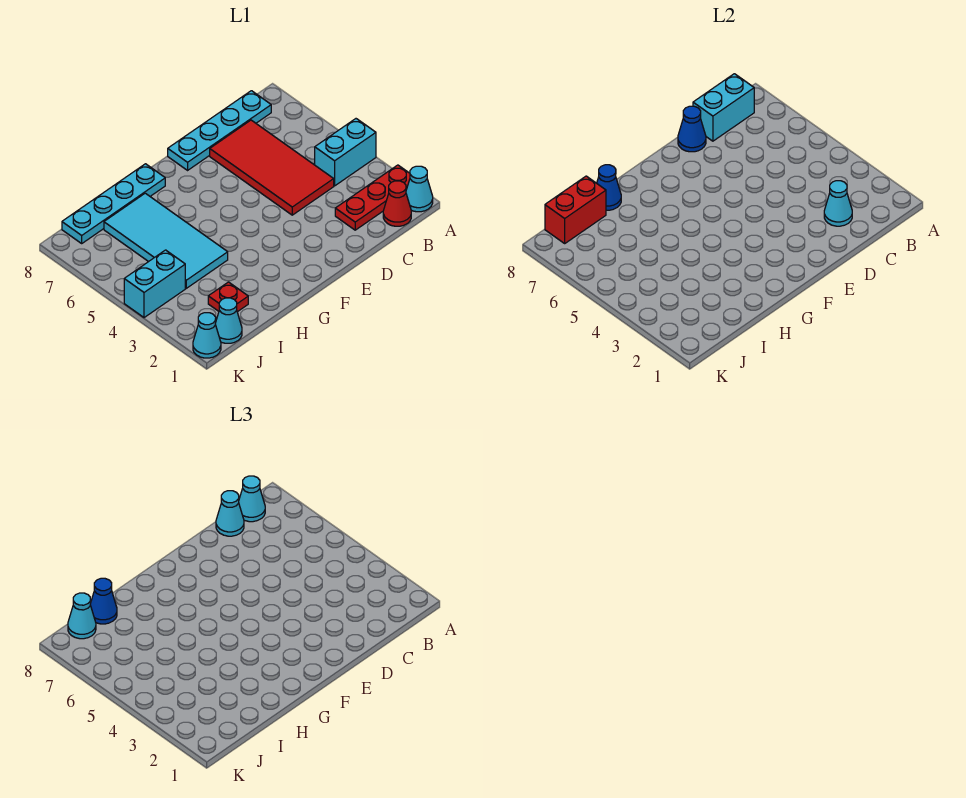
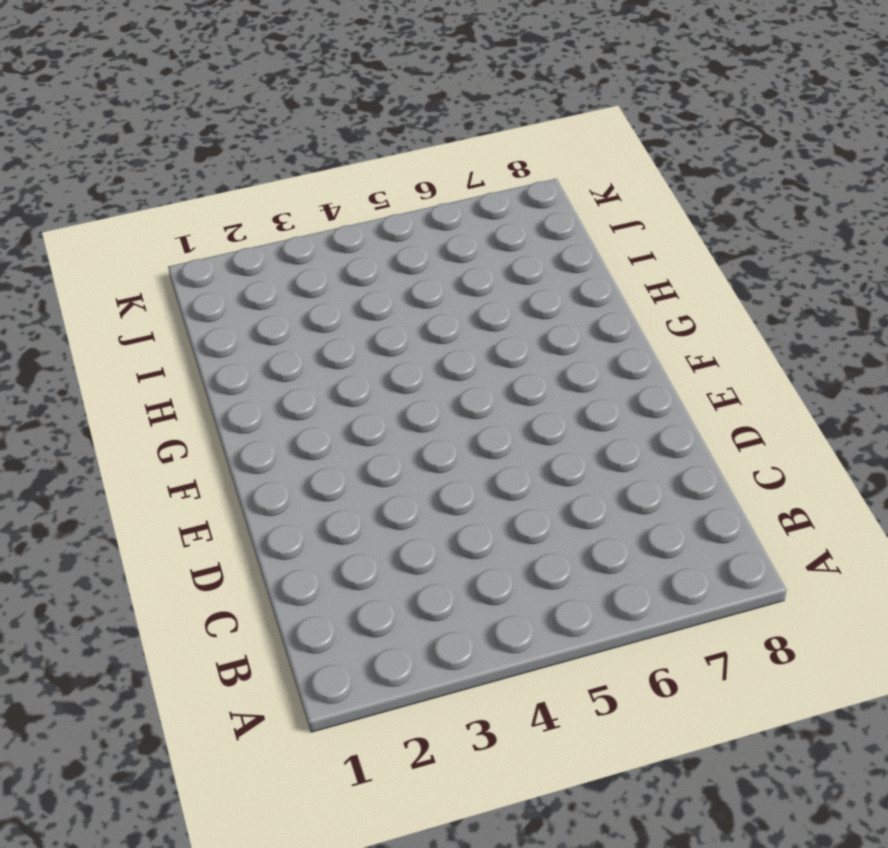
none -> cyan 1x1 cone [406,166,433,212]
none -> red 1x3 plate [335,165,410,230]
none -> cyan 1x2 brick [315,119,376,186]

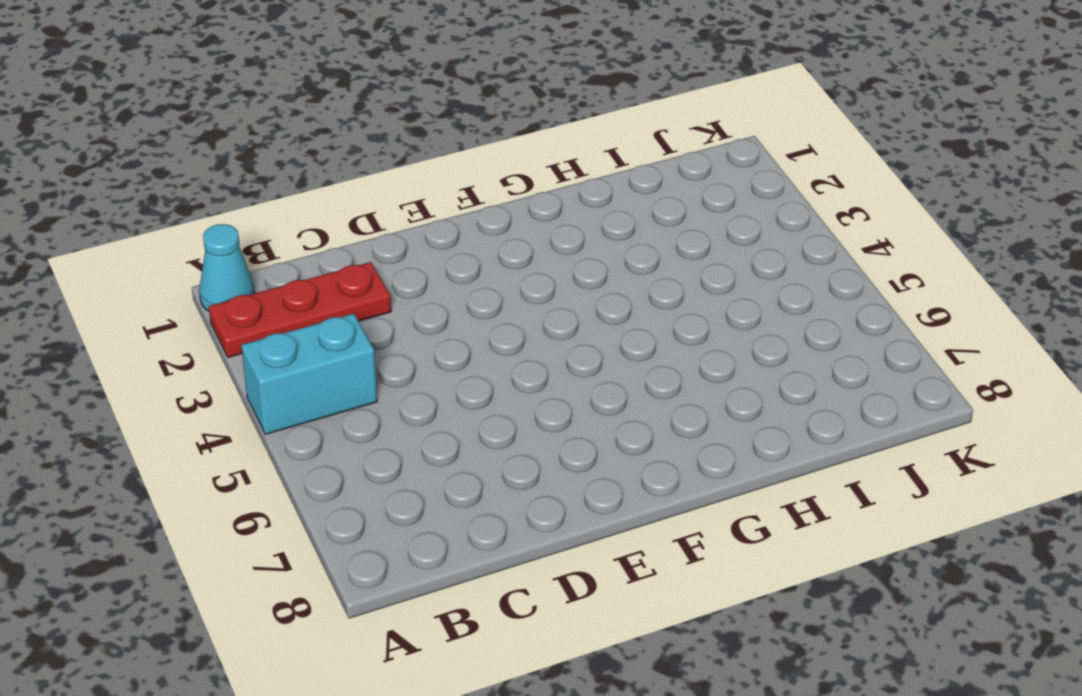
none -> red 1x1 cone [383,181,411,226]
none -> cyan 1x4 plate [168,91,271,170]
none -> red 2x4 tile [210,120,334,215]

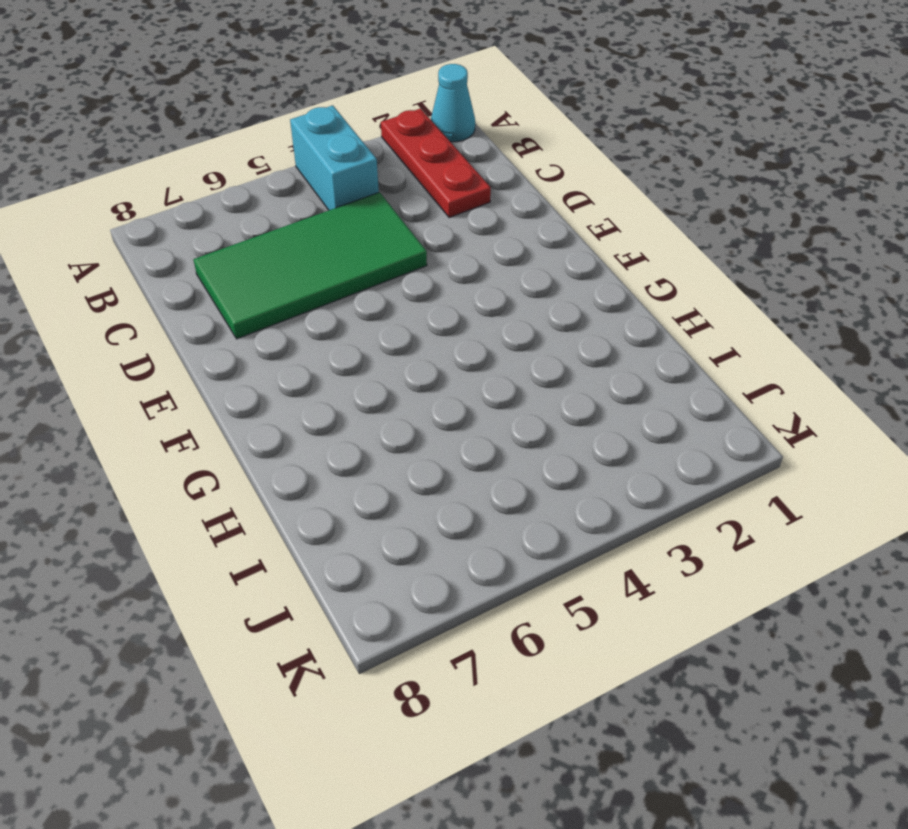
green 2x4 tile [193,192,427,339] -> red 2x4 tile [210,120,334,215]
none -> red 1x1 cone [383,181,411,226]
none -> cyan 1x4 plate [168,91,271,170]
none -> cyan 1x4 plate [62,164,165,243]

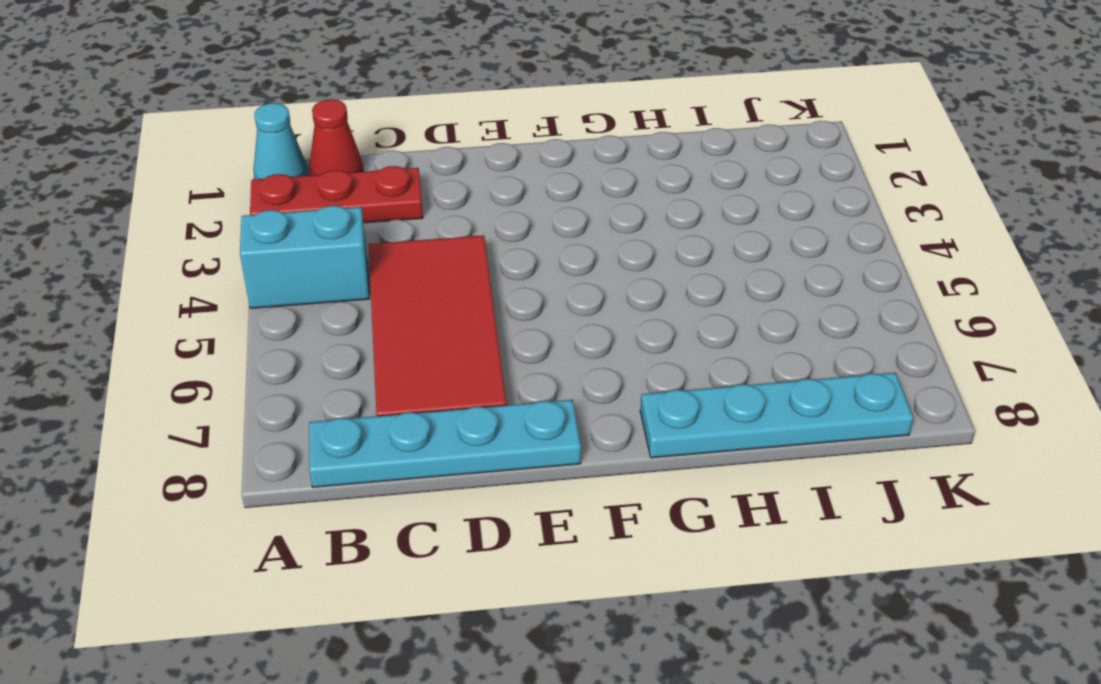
none -> cyan 2x4 tile [104,193,228,288]
none -> red 1x1 plate [208,282,248,312]
none -> cyan 1x1 cone [215,298,242,343]

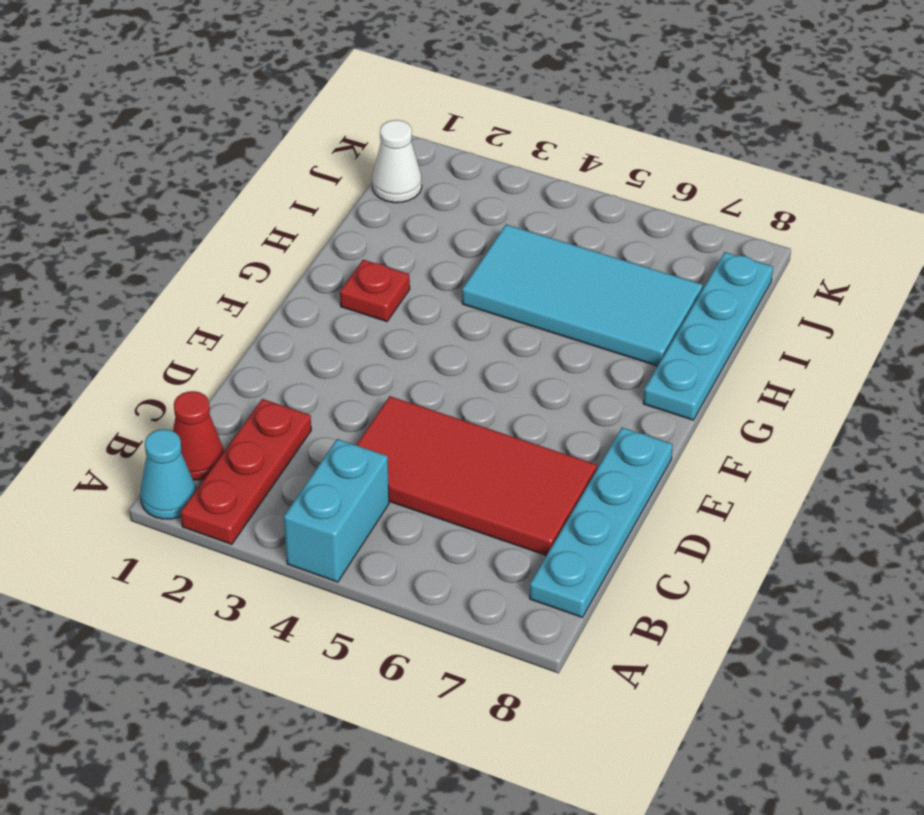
red 1x1 plate [340,260,410,322] -> red 1x1 plate moved to [208,282,248,312]
white 1x1 cone [372,120,422,203] -> cyan 1x1 cone [215,298,242,343]
none -> cyan 1x2 brick [124,250,185,318]
none -> cyan 1x1 cone [193,313,221,358]
none -> cyan 1x2 brick [693,74,754,141]

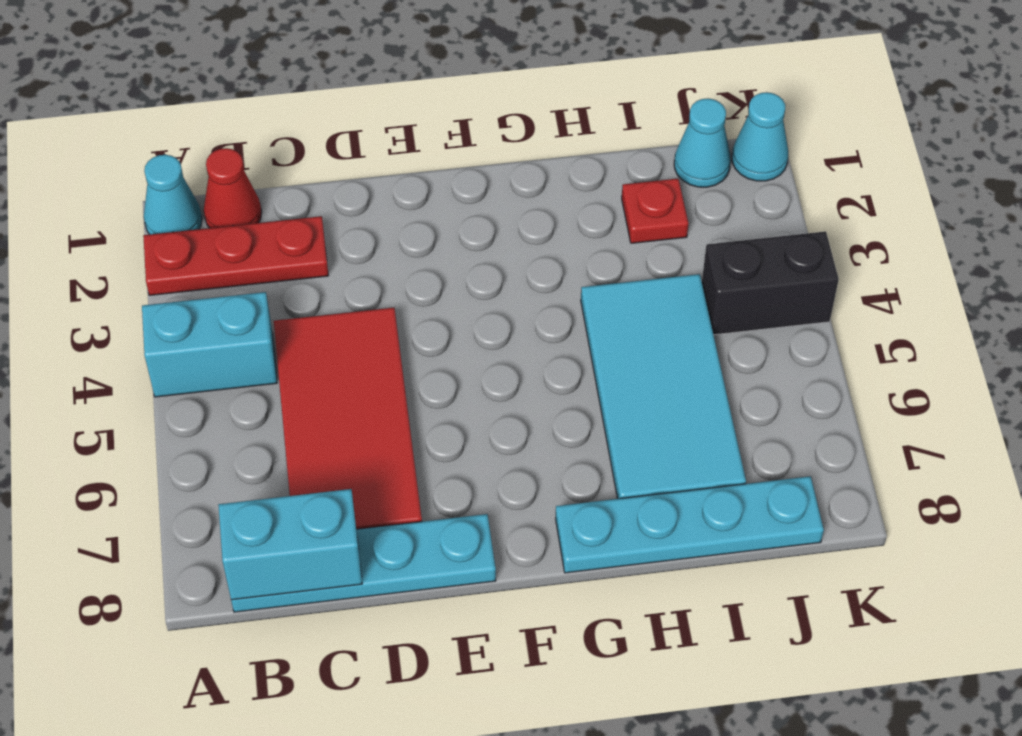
black 1x2 brick [702,231,839,335] -> cyan 1x2 brick [124,250,185,318]
none -> cyan 1x1 cone [824,181,852,226]
none -> blue 1x1 cone [678,106,706,152]
none -> blue 1x1 cone [597,165,621,210]

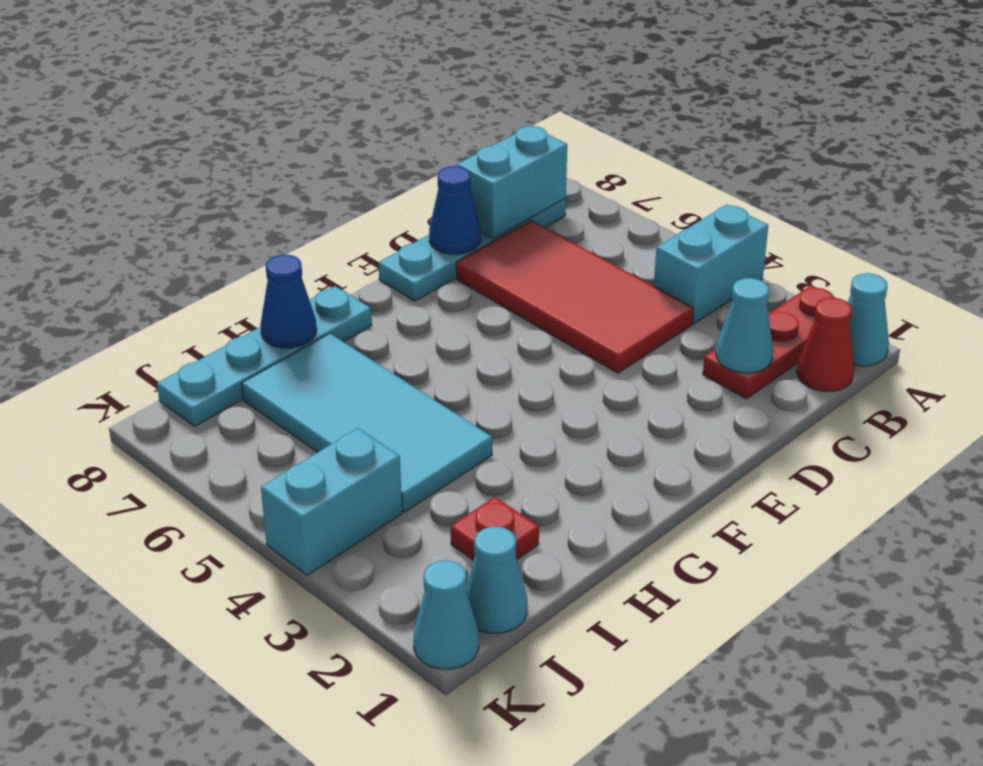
none -> red 1x2 brick [545,176,606,243]
none -> cyan 1x1 cone [239,476,265,522]
none -> cyan 1x1 cone [216,491,244,536]

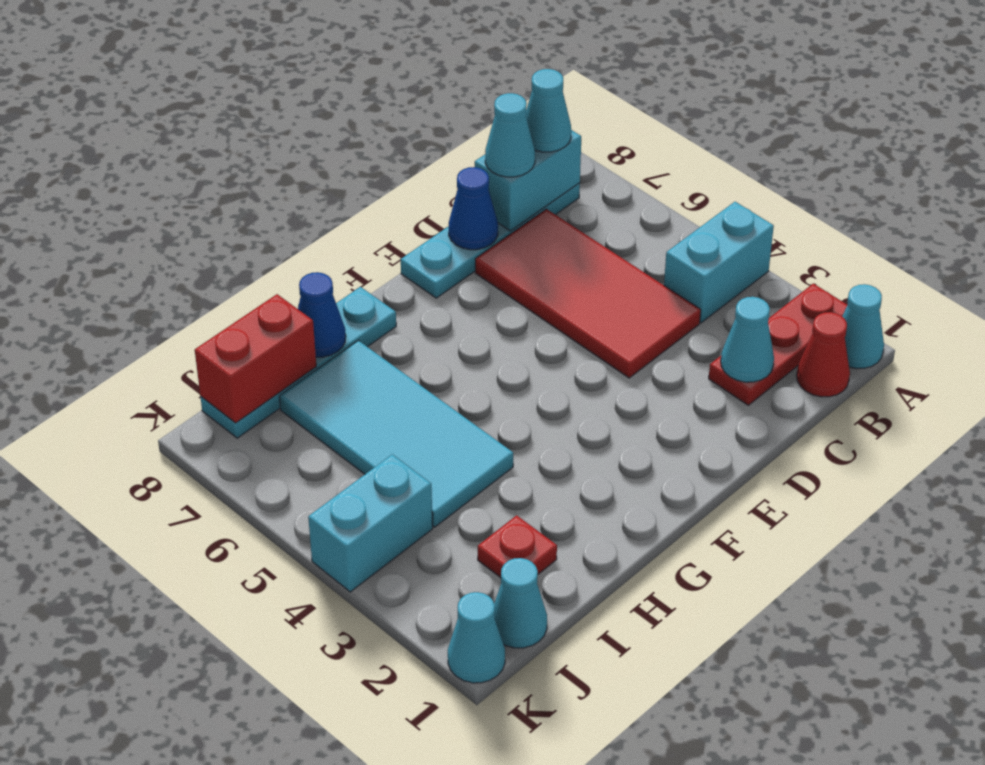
none -> blue 1x1 cone [90,578,117,624]
none -> cyan 1x1 cone [68,593,96,639]

